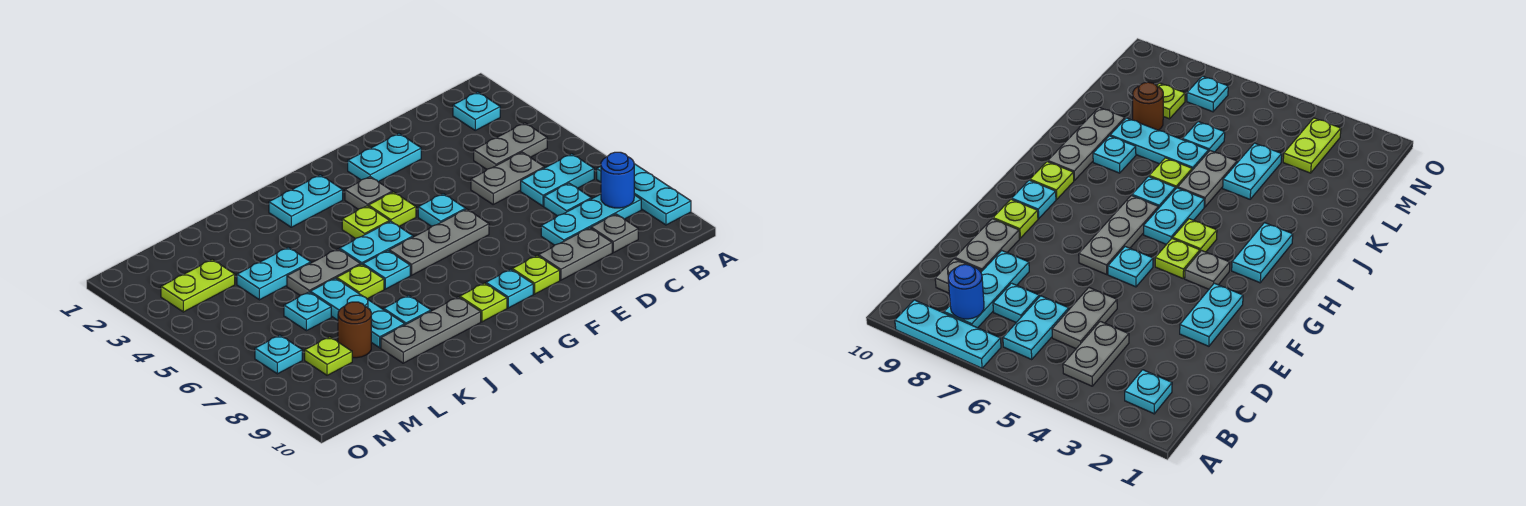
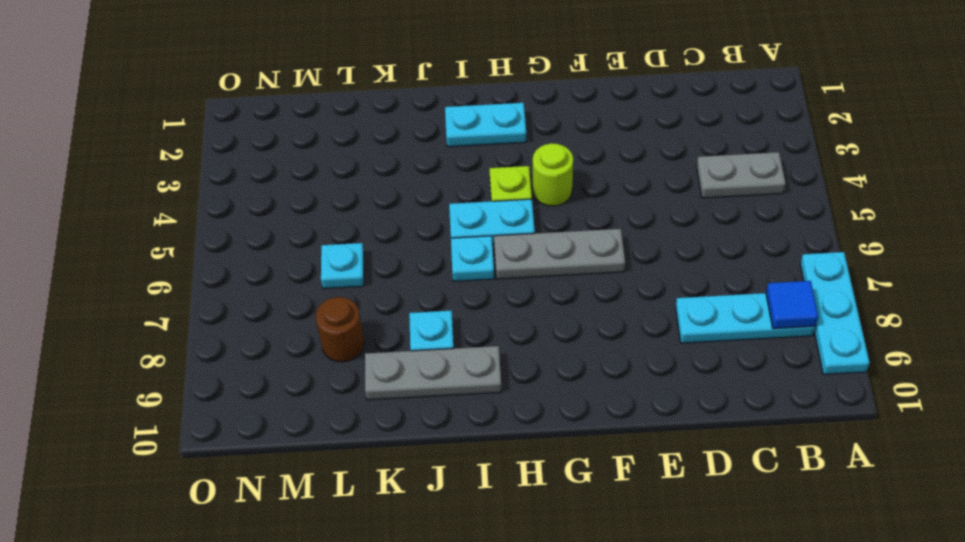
blue 1x1 tile [766,281,818,329] -> blue 1x1 round brick [601,152,634,208]
lime 1x1 round brick [533,143,573,206] -> lime 1x1 plate [369,192,416,226]
none -> cyan 1x1 plate [453,92,500,130]
none -> cyan 1x2 plate [521,154,594,206]
none -> grey 1x2 plate [471,152,544,204]
none -> cyan 1x1 plate [544,183,591,216]

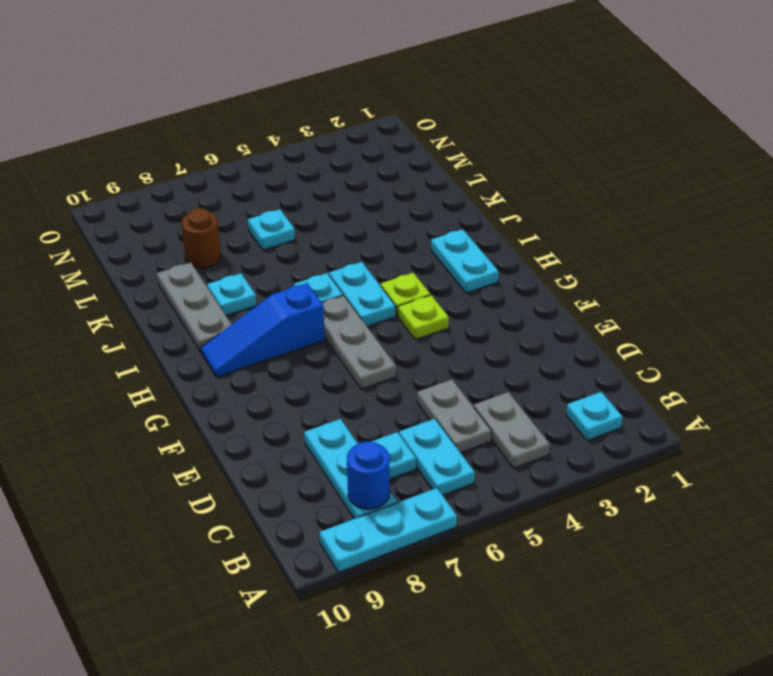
blue 1x3 slope [201,283,325,377] -> lime 1x1 plate [460,283,507,322]
none -> grey 1x1 plate [591,214,638,253]
none -> grey 1x2 plate [539,228,612,280]
none -> cyan 1x2 plate [348,134,421,182]
none -> cyan 1x1 plate [418,194,466,226]

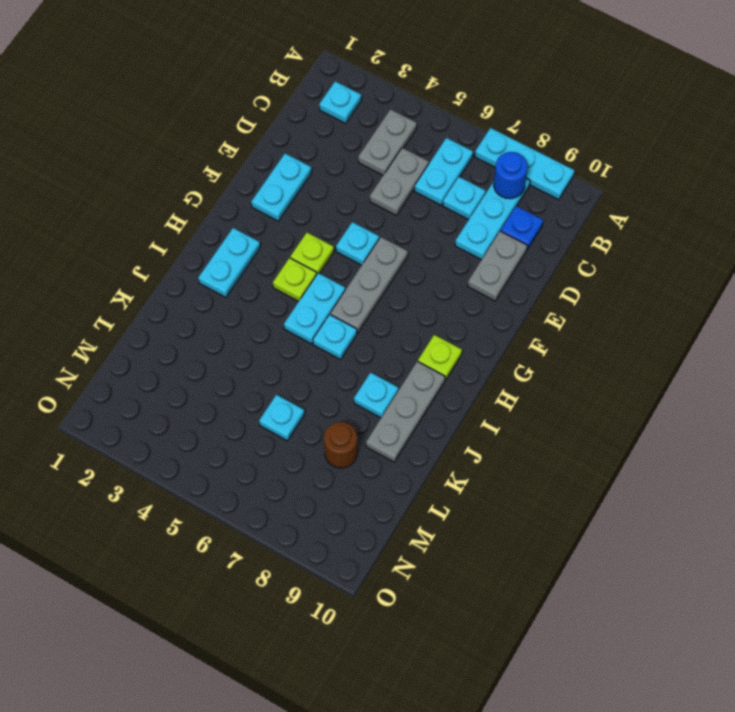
blue 1x1 plate [501,206,543,250] -> grey 1x1 plate [591,214,638,253]
none -> lime 1x1 plate [512,256,560,294]
none -> grey 1x1 plate [345,177,392,209]
none -> cyan 1x1 plate [486,269,533,308]
none -> grey 1x2 plate [287,249,361,295]

